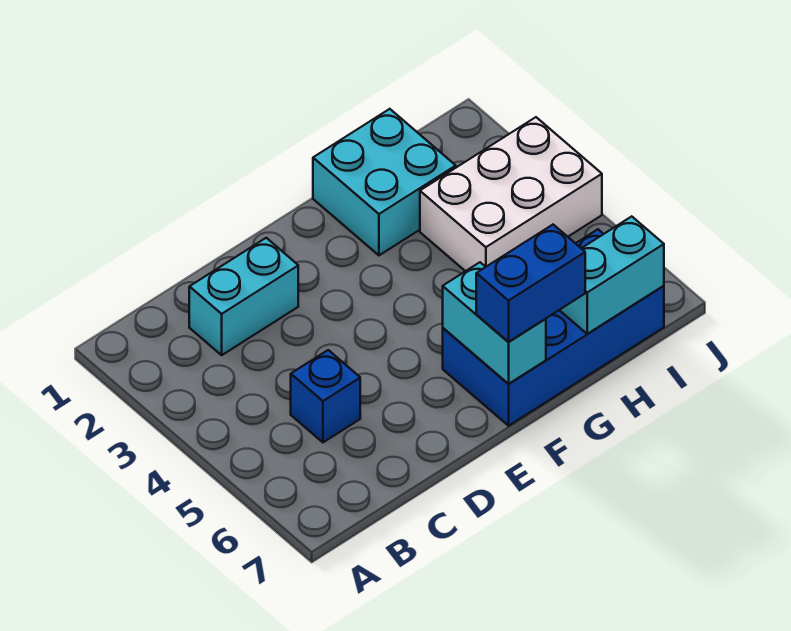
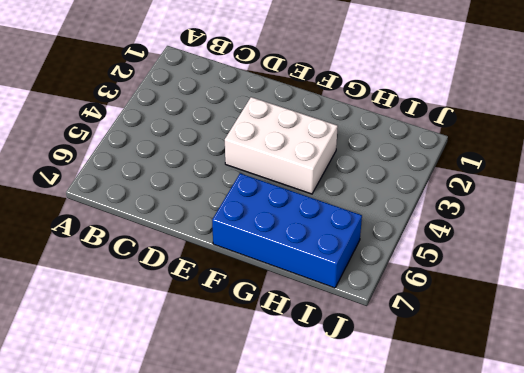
white 2x3 brick [225,97,338,194] -> white 2x3 brick moved to [420,117,602,271]
none -> cyan 1x2 brick [189,238,298,355]
none -> blue 1x1 brick [291,350,360,442]

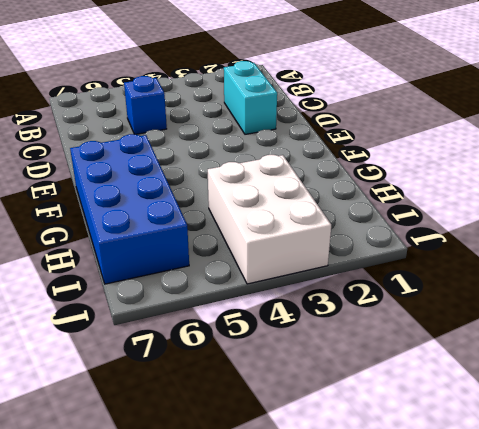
none -> cyan 2x2 brick [313,109,456,255]
none -> cyan 1x2 brick [443,262,546,384]

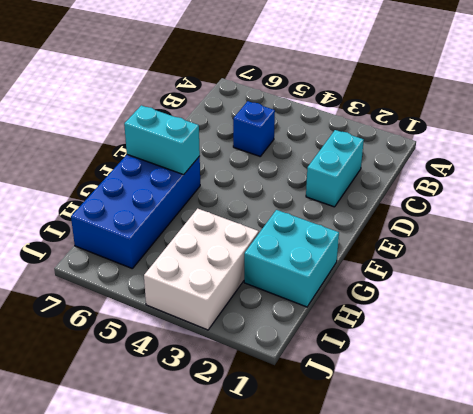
none -> cyan 1x2 brick [560,216,664,334]
none -> blue 1x2 brick [476,225,585,342]

